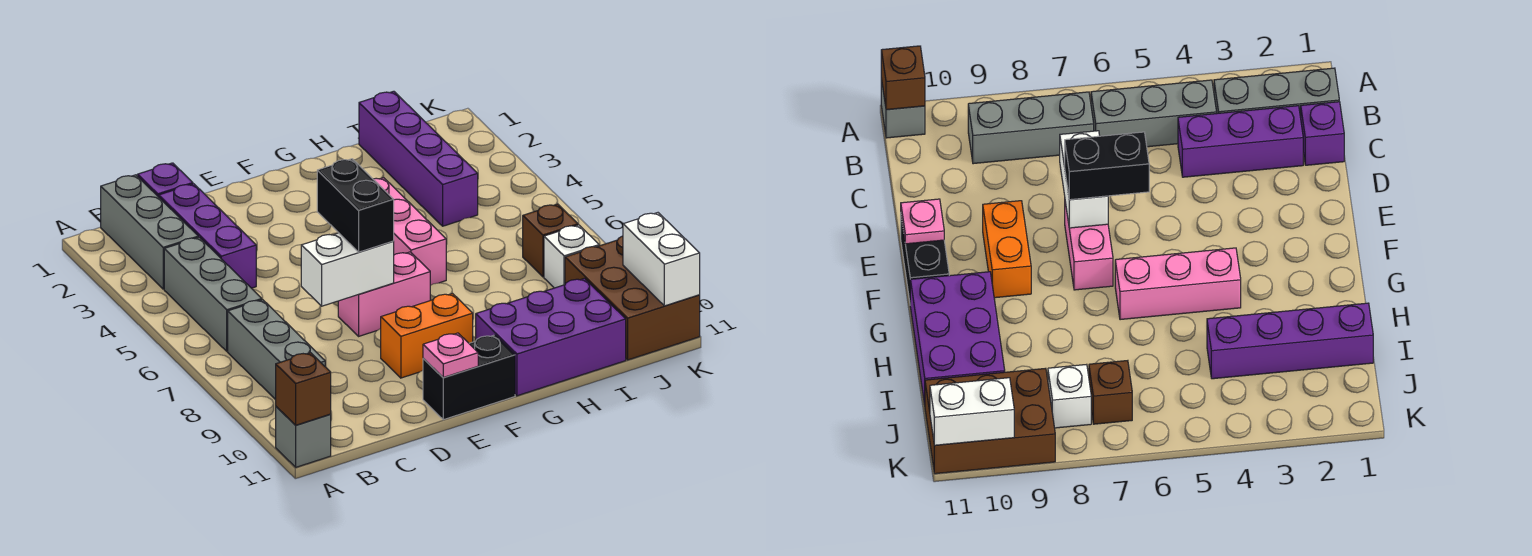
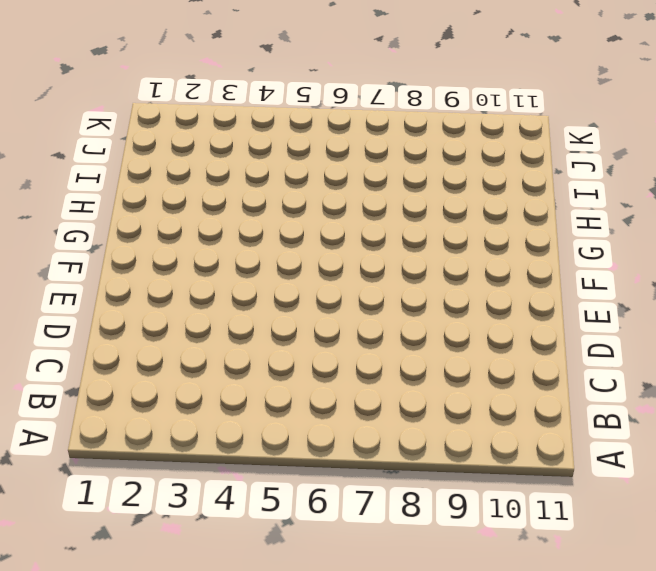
none -> grey 1x1 brick [276,407,331,467]
none -> grey 1x3 brick [101,175,198,289]
none -> grey 1x3 brick [164,237,262,351]

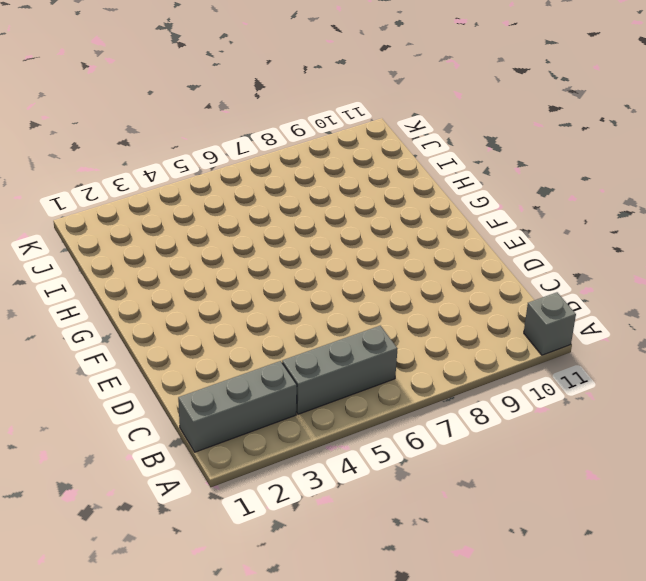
none -> grey 1x3 brick [228,300,325,400]
none -> purple 1x1 brick [138,163,193,197]
none -> purple 1x3 brick [159,184,256,288]

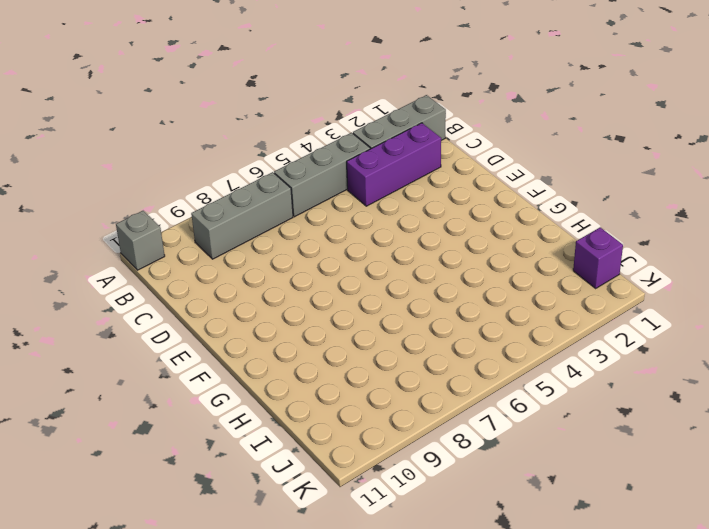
purple 1x1 brick [573,228,623,288] -> purple 1x1 brick moved to [138,163,193,197]
none -> pink 1x2 brick [338,252,430,336]
none -> orange 1x2 brick [381,293,473,378]
none -> black 1x2 brick [423,335,515,420]

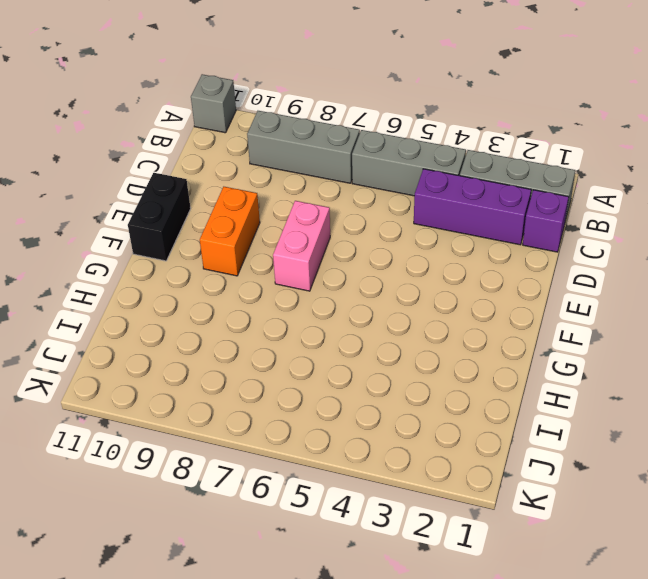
none -> pink 1x3 brick [373,178,446,286]
none -> purple 2x3 brick [476,278,626,396]
none -> purple 1x4 brick [359,91,478,226]

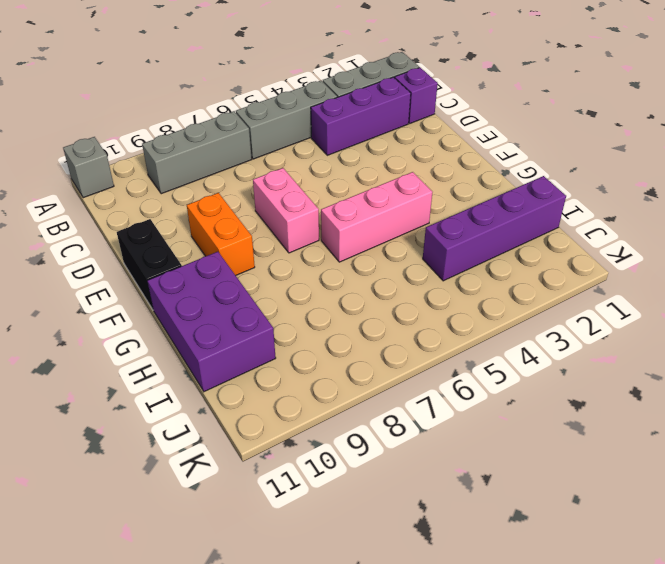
none -> brown 1x1 brick [523,204,578,277]
none -> white 1x1 brick [544,225,599,288]
none -> brown 2x3 brick [565,236,700,360]

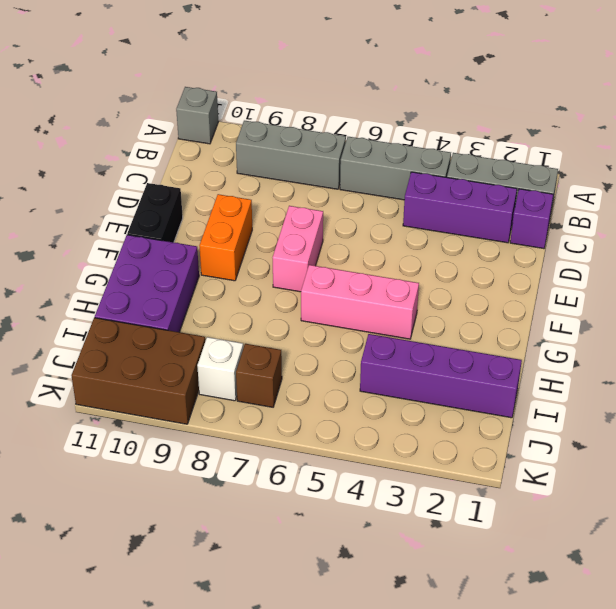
none -> brown 1x1 brick [276,353,331,425]
none -> white 1x2 brick [301,233,394,306]
none -> pink 1x1 plate [423,333,478,377]

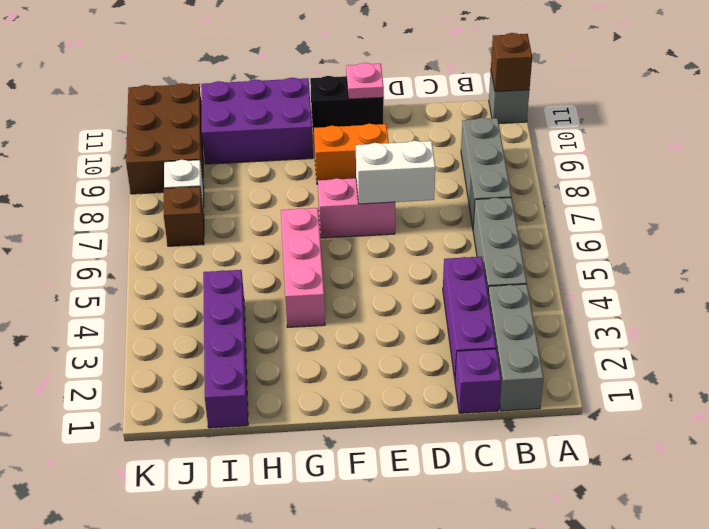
none -> white 1x2 brick [623,213,700,306]
none -> black 1x2 brick [317,159,394,252]

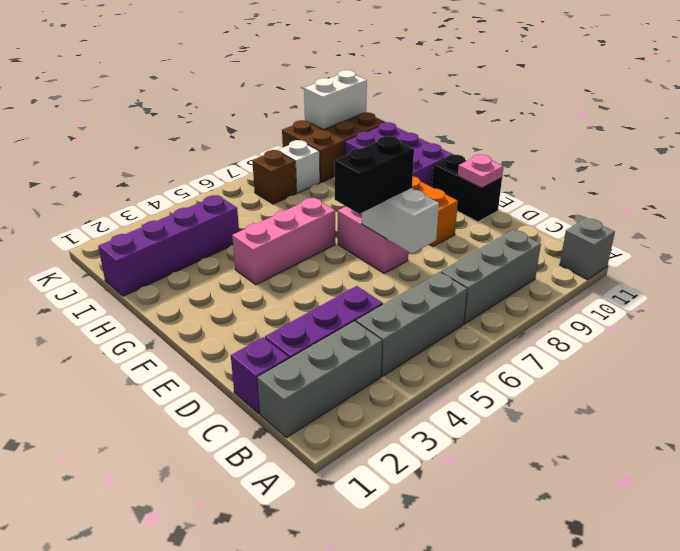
none -> brown 1x1 brick [276,353,331,425]

